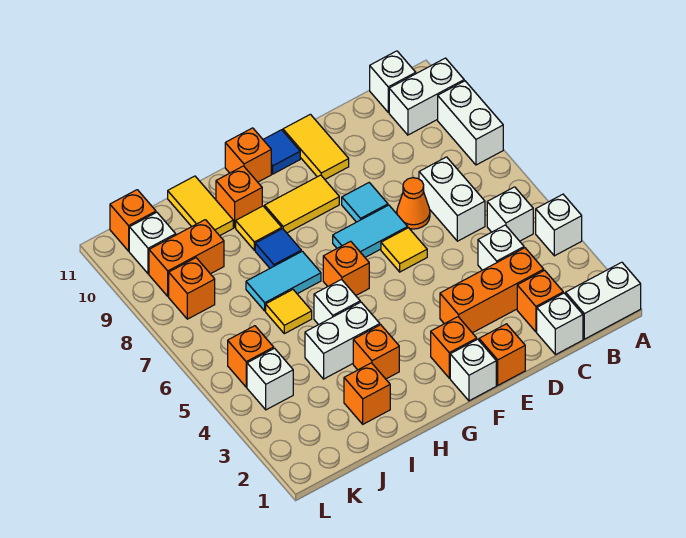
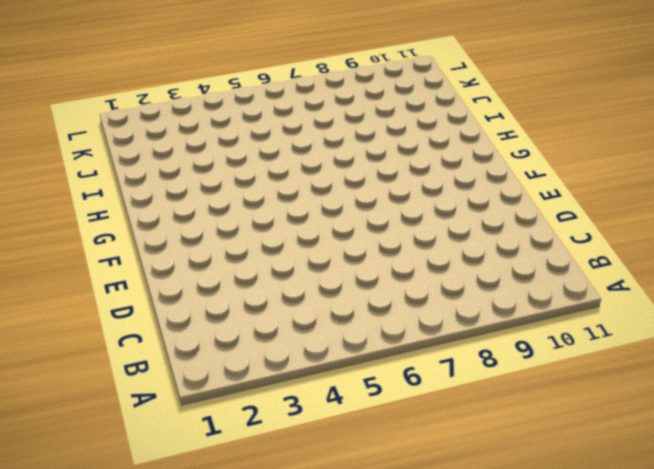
none -> white 1x2 brick [566,262,641,339]
none -> white 1x1 brick [536,194,582,256]
none -> white 1x2 brick [438,81,503,165]
none -> white 1x2 brick [389,58,464,135]

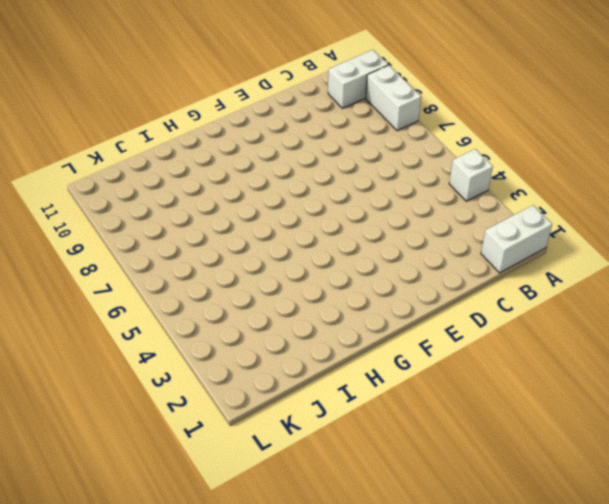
none -> white 1x1 brick [487,187,533,241]
none -> white 1x1 brick [370,51,416,112]
none -> white 1x1 brick [537,293,583,355]
none -> orange 1x1 brick [517,270,563,332]

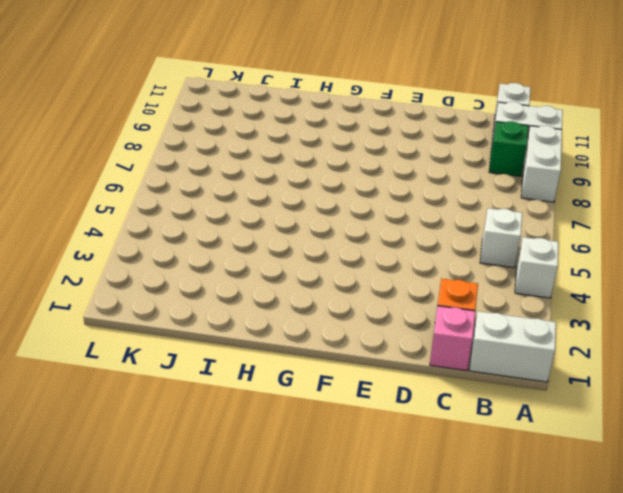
green 1x1 brick [489,121,528,176] -> none
pink 1x1 brick [430,306,475,371] -> white 1x1 brick [537,293,583,355]
none -> orange 1x3 brick [440,248,544,333]
none -> white 1x1 brick [478,225,524,270]
none -> white 1x2 brick [419,157,485,241]
none -> orange 1x1 cone [397,178,430,229]

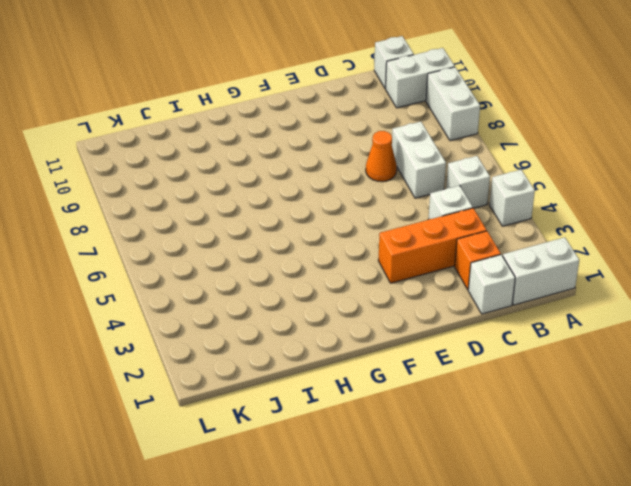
none -> orange 1x1 brick [479,324,525,385]
none -> yellow 1x1 tile [381,228,427,272]
none -> cyan 1x2 tile [333,205,408,257]
none -> cyan 1x1 tile [342,183,388,222]

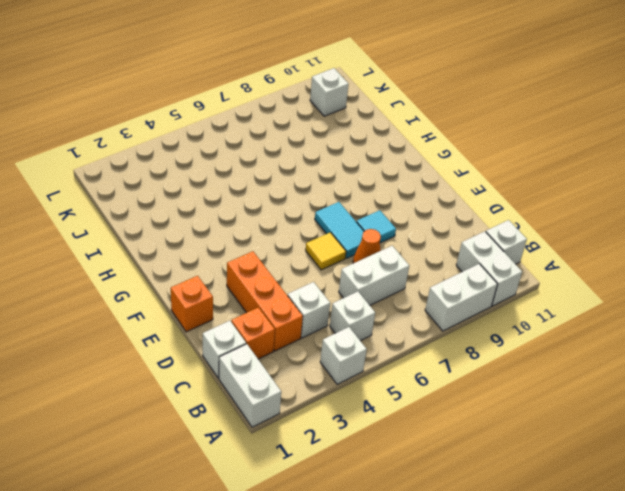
none -> yellow 1x2 tile [283,114,349,179]
none -> white 1x1 brick [450,339,496,401]
none -> orange 1x1 brick [431,317,477,378]
none -> yellow 1x2 tile [265,175,339,233]

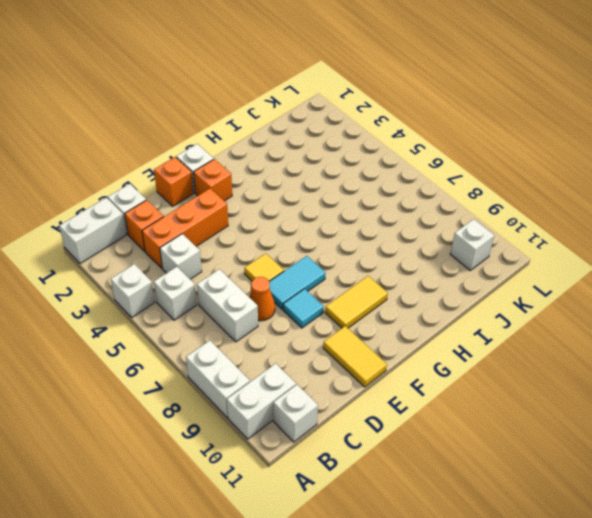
none -> blue 1x1 tile [263,130,300,174]
none -> orange 1x1 brick [323,241,369,295]
none -> orange 1x1 brick [225,128,271,182]
none -> orange 1x1 brick [353,325,399,379]

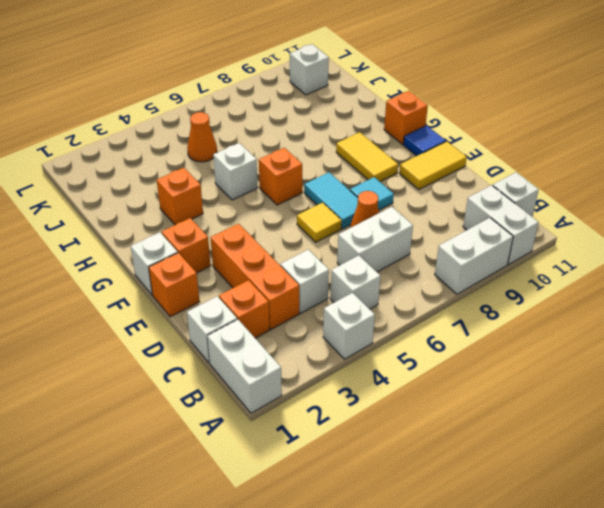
orange 1x1 cone [187,112,217,162] -> none
none -> white 1x2 brick [305,302,380,379]
none -> cyan 1x2 tile [246,251,321,311]
none -> blue 1x1 tile [255,229,301,268]
none -> yellow 1x1 tile [236,206,282,250]

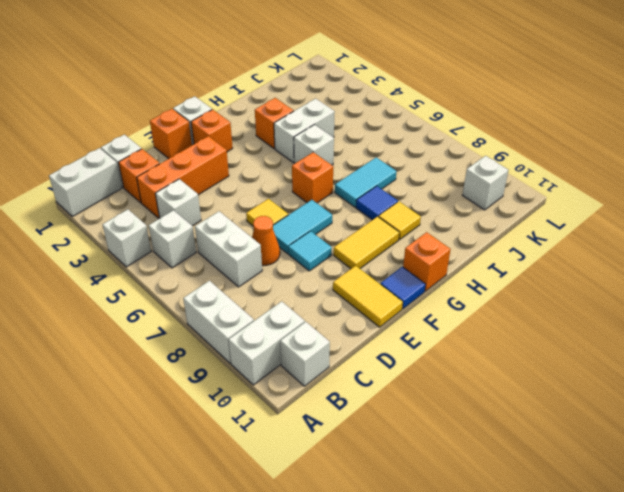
none -> orange 1x1 brick [216,166,262,227]
none -> orange 1x1 brick [344,363,390,424]
none -> yellow 1x1 tile [266,290,312,334]
none -> yellow 1x2 tile [168,176,233,236]

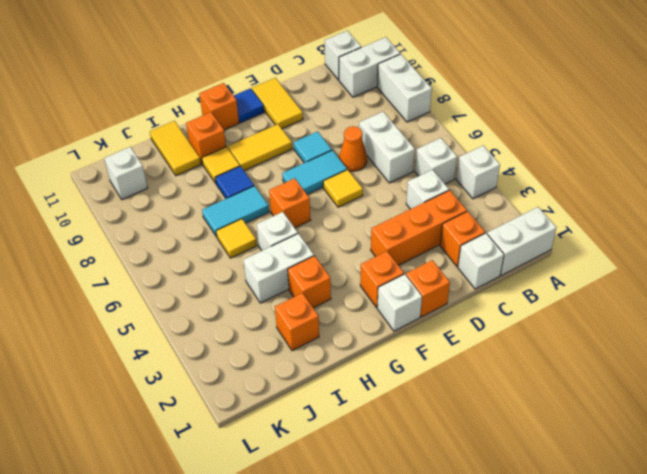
none -> orange 1x2 brick [149,220,224,296]
none -> white 1x1 brick [247,348,293,410]
none -> orange 1x1 brick [228,326,274,387]
none -> orange 1x1 brick [169,258,215,319]

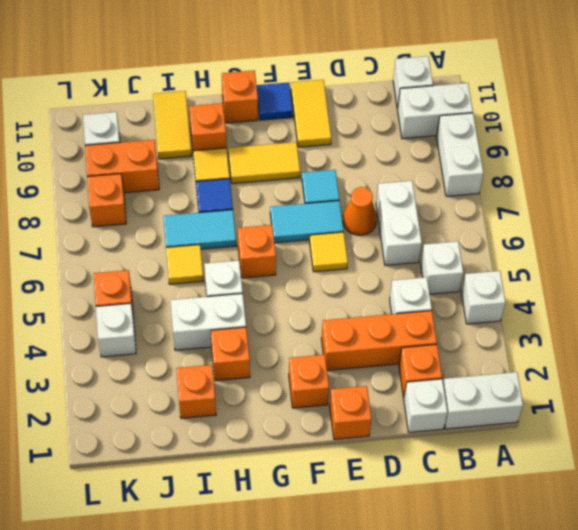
none -> white 1x1 brick [450,339,496,401]
none -> orange 1x1 brick [110,190,156,251]

